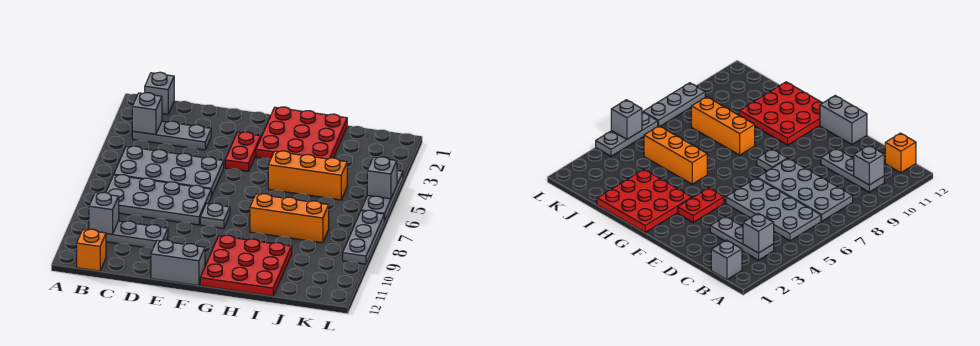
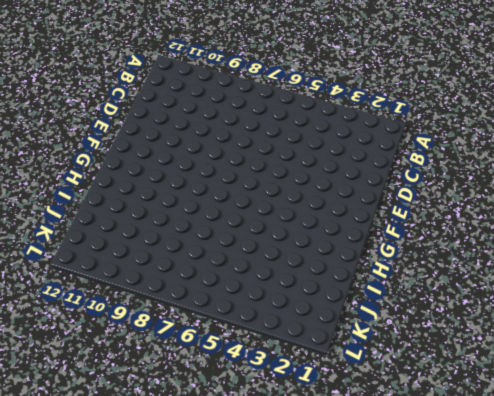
none -> grey 1x1 brick [145,72,174,114]
none -> grey 1x3 plate [132,121,211,150]
none -> grey 2x4 plate [114,146,224,196]

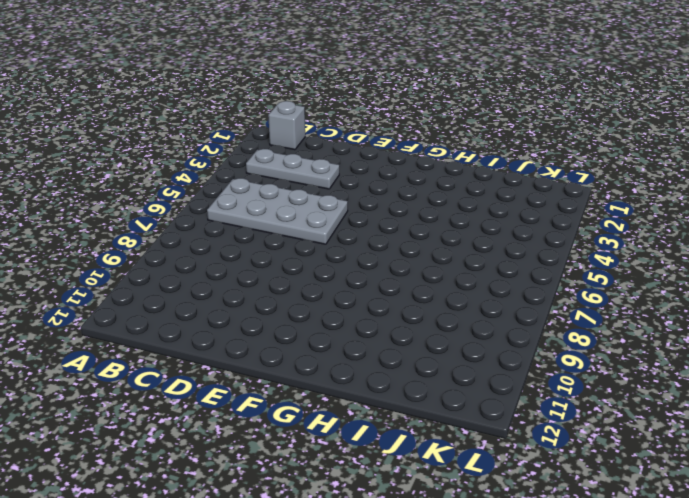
none -> grey 2x4 plate [106,175,211,225]
none -> grey 1x3 plate [106,221,168,248]
none -> orange 1x1 brick [77,229,106,271]

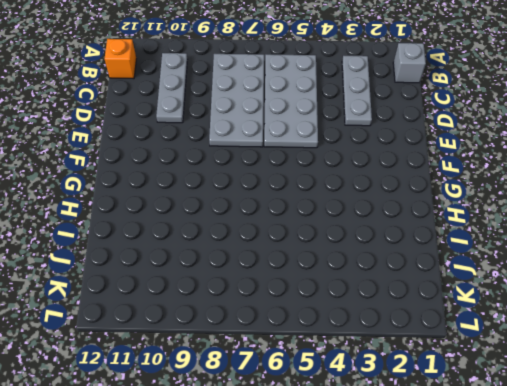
none -> grey 1x2 brick [151,240,205,285]
none -> red 1x2 plate [225,132,261,171]
none -> grey 1x1 plate [200,203,230,228]

